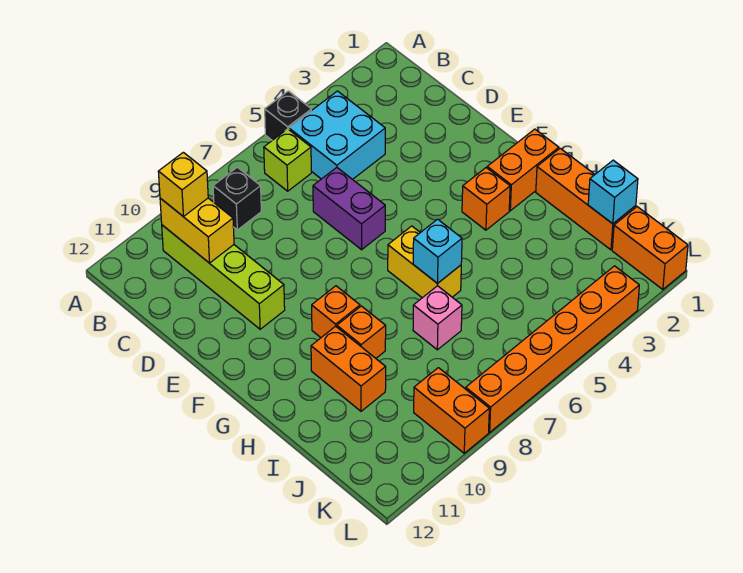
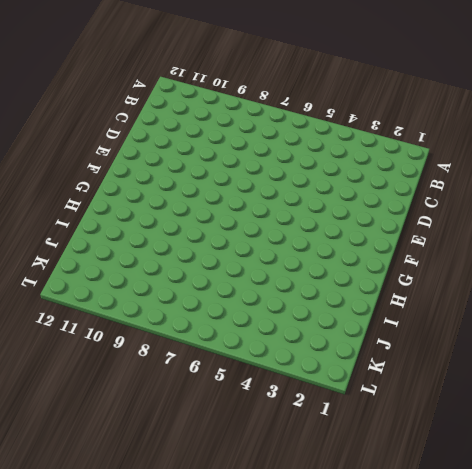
none -> black 1x1 brick [265,91,311,140]
none -> cyan 2x2 brick [289,91,385,179]
none -> lime 1x1 brick [264,129,311,191]

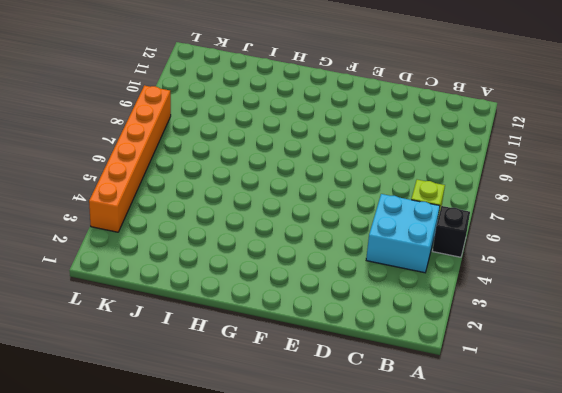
none -> black 1x1 brick [213,167,261,230]
none -> lime 1x4 brick [162,225,285,329]
none -> purple 1x2 brick [313,167,385,250]

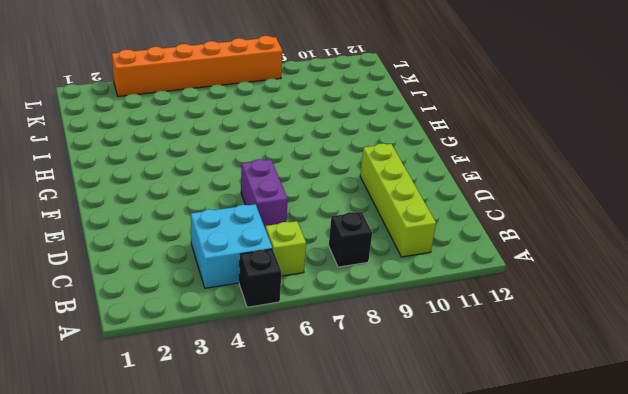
none -> orange 1x2 brick [487,129,559,211]
none -> orange 1x1 brick [462,168,510,230]
none -> yellow 1x2 brick [388,226,461,298]

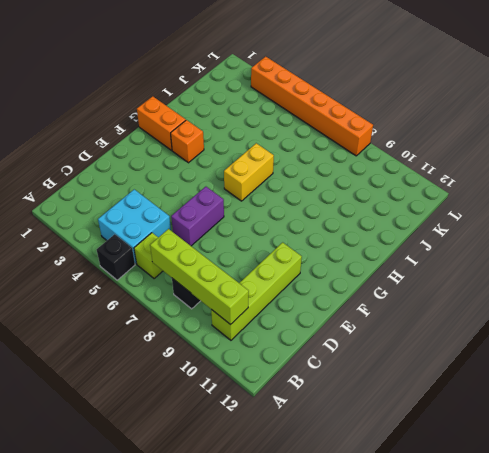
lime 1x4 brick [150,229,249,325] -> yellow 1x2 brick [160,198,234,263]
none -> orange 1x1 brick [312,286,360,337]
none -> orange 1x3 brick [536,148,636,250]
none -> orange 1x1 brick [337,306,386,358]

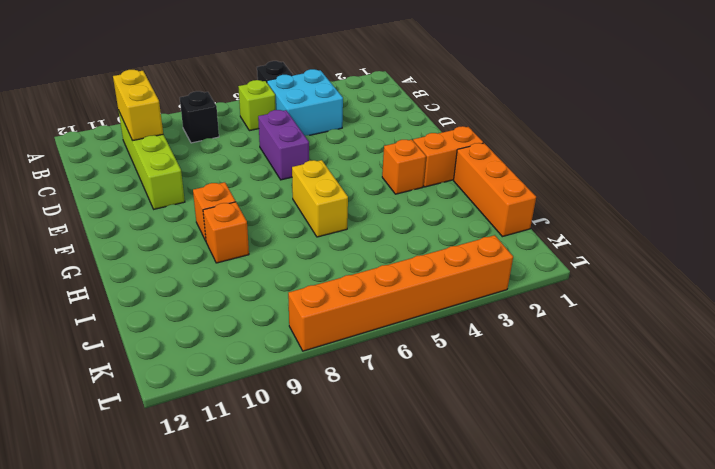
none -> orange 1x2 brick [311,326,386,411]
none -> pink 1x1 brick [413,286,462,350]
none -> orange 1x2 brick [612,207,688,290]

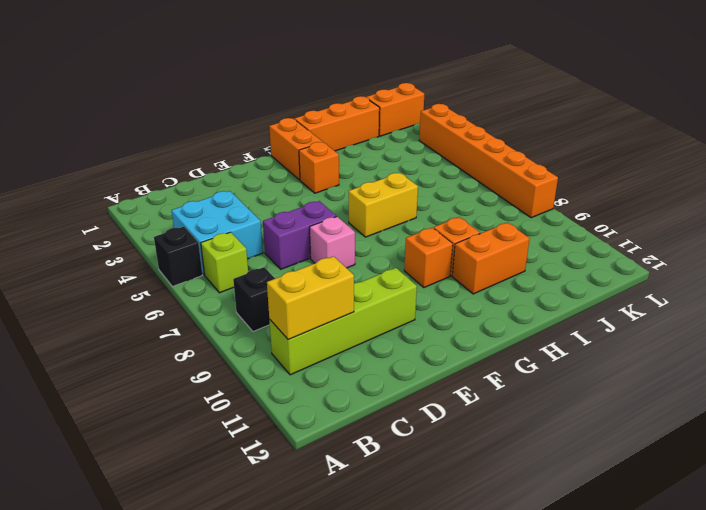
pink 1x1 brick [310,217,355,268] -> pink 1x1 brick moved to [413,286,462,350]
none -> orange 1x2 brick [414,368,489,453]
none -> cyan 1x1 brick [413,219,462,284]
none -> cyan 1x1 brick [588,160,638,224]

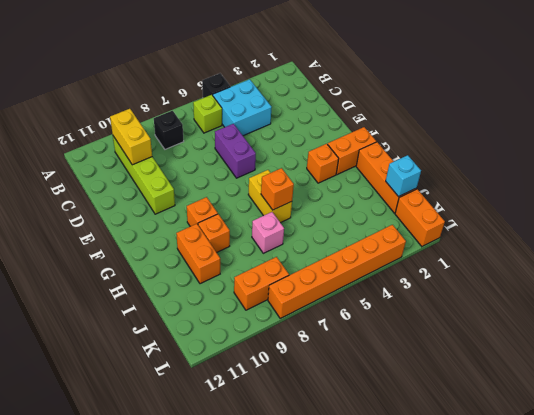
orange 1x1 brick [261,168,294,210] -> cyan 1x1 brick [413,219,462,284]
orange 1x2 brick [234,257,289,310] -> orange 1x2 brick turned to [414,368,489,453]
none -> yellow 1x1 brick [158,152,208,216]

